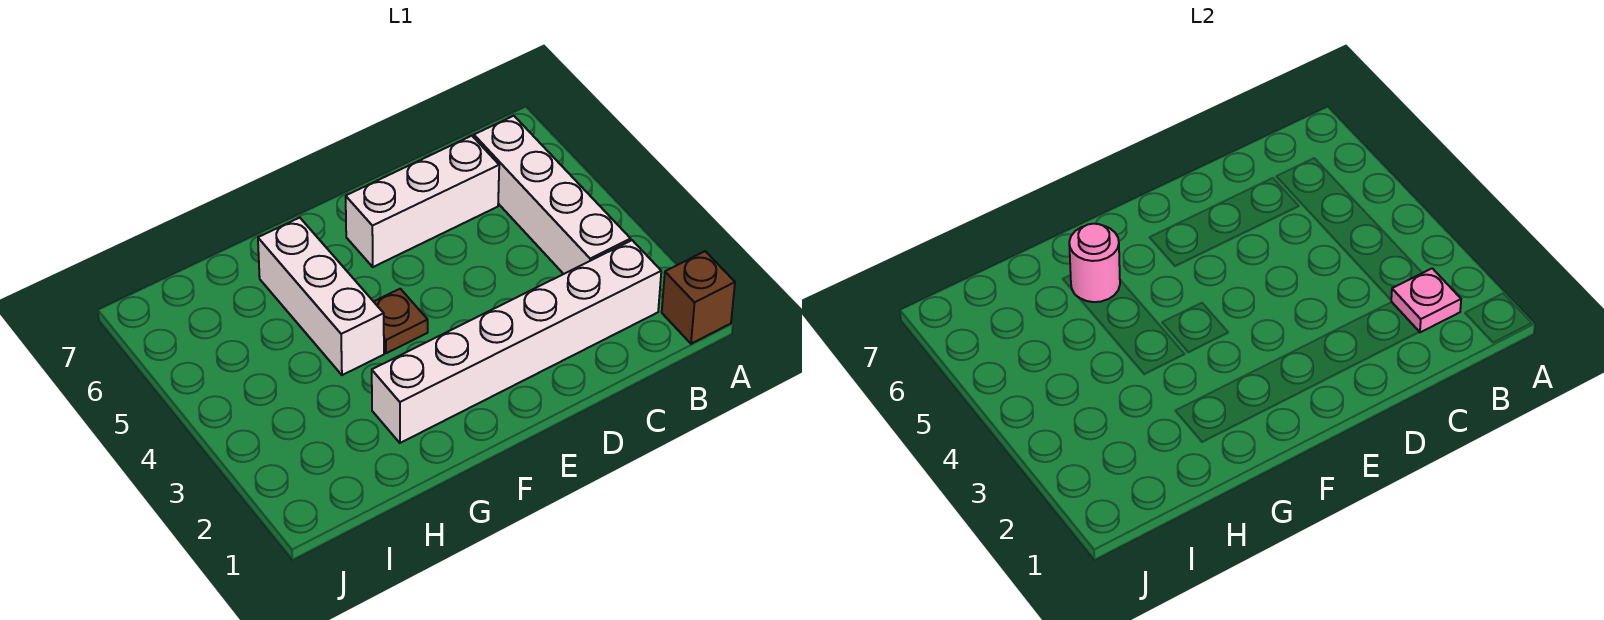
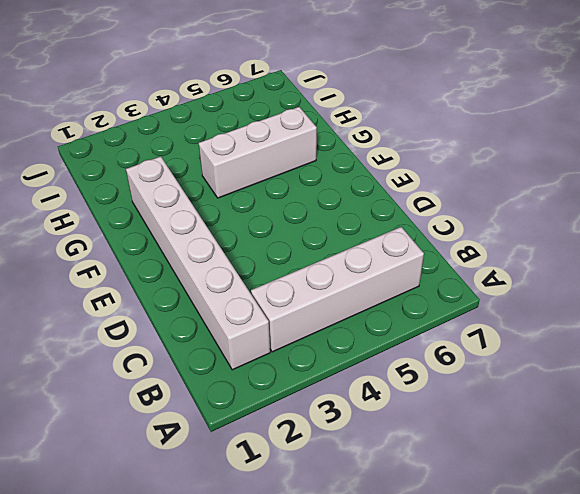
none -> brown 1x1 brick [662,251,735,344]
none -> white 1x3 brick [346,136,499,267]

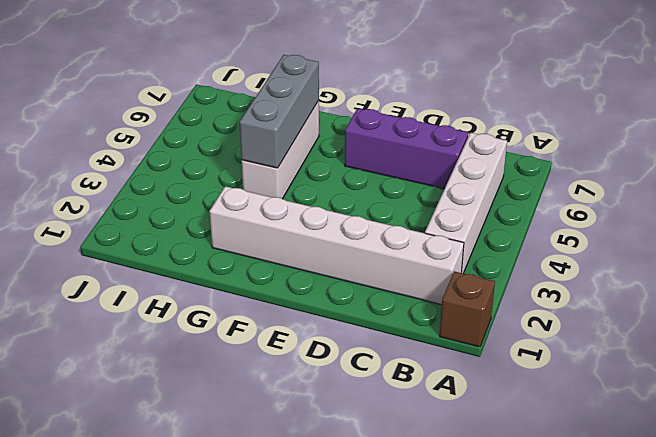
purple 1x3 brick [345,108,468,189] -> white 1x3 brick [346,136,499,267]
grey 1x3 brick [240,55,319,168] -> pink 1x1 round brick [1069,224,1120,302]
none -> brown 1x1 plate [374,289,428,353]
none -> pink 1x1 plate [1391,268,1461,332]

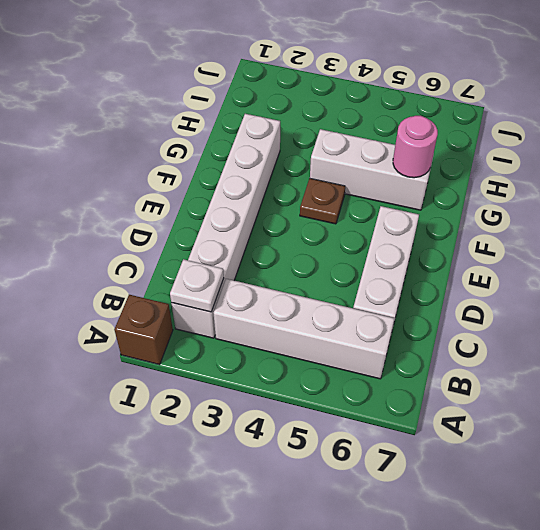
white 1x1 plate [170,259,224,312] -> pink 1x1 plate [1391,268,1461,332]

